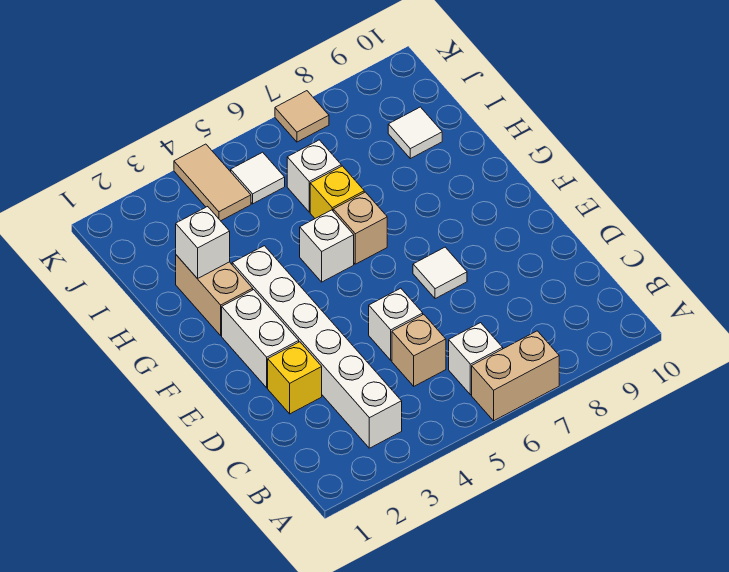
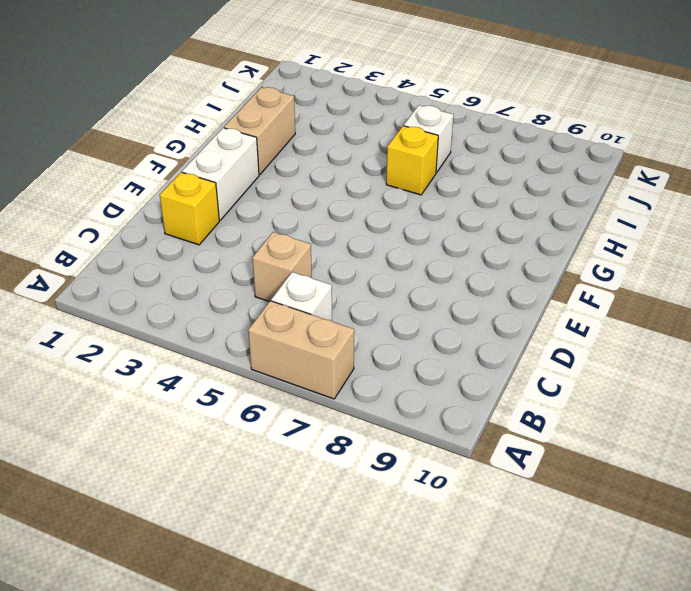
none -> white 1x6 brick [232,246,402,448]
none -> white 1x1 brick [369,288,423,360]
none -> white 1x1 tile [413,247,467,299]

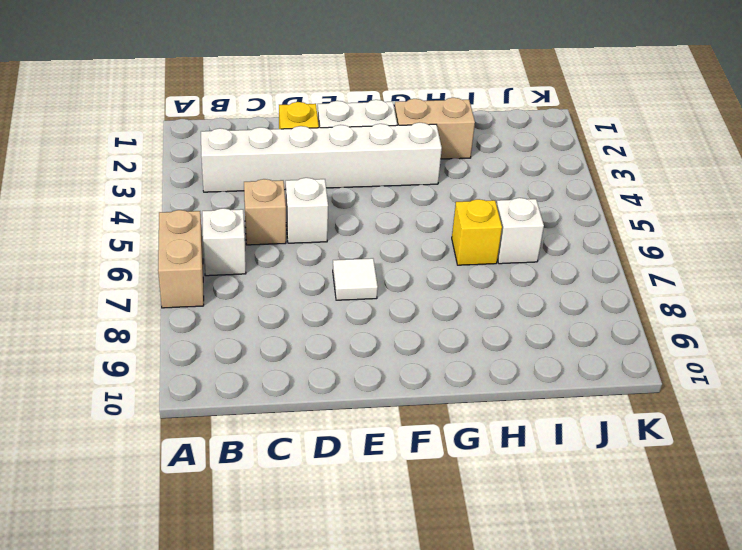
none -> white 1x1 brick [300,210,354,282]
none -> tan 1x1 brick [333,192,387,264]
none -> white 1x1 tile [388,107,442,159]

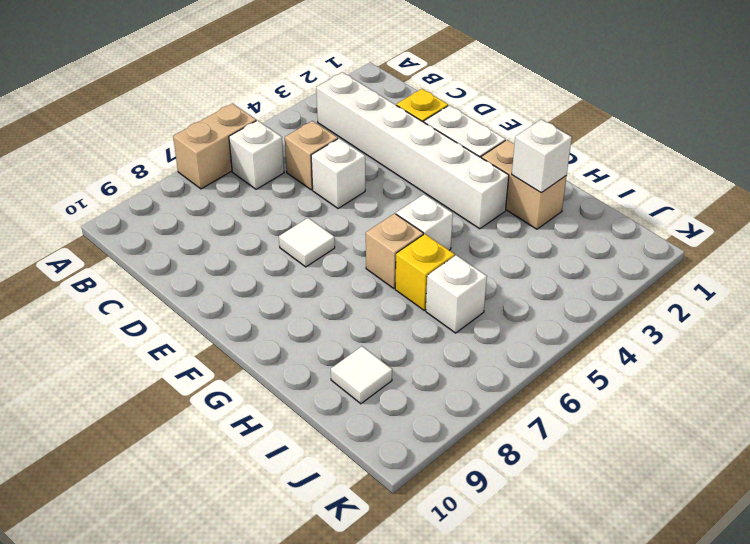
none -> tan 1x2 tile [174,144,251,221]
none -> white 1x1 tile [231,152,285,204]
none -> tan 1x1 tile [275,91,329,142]

